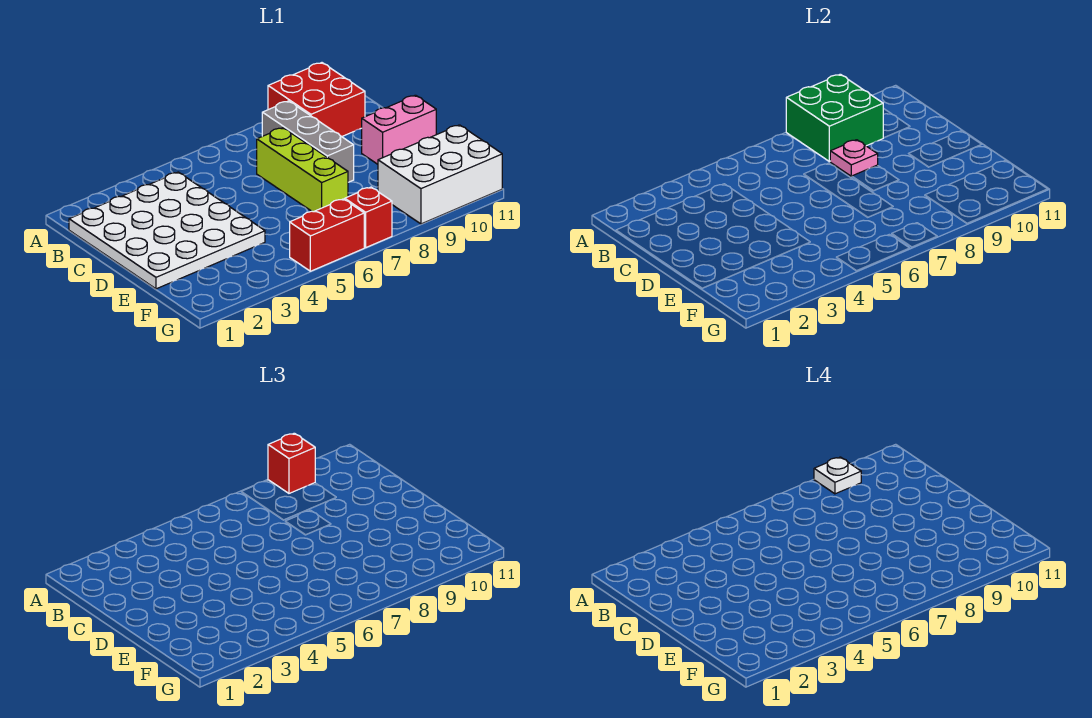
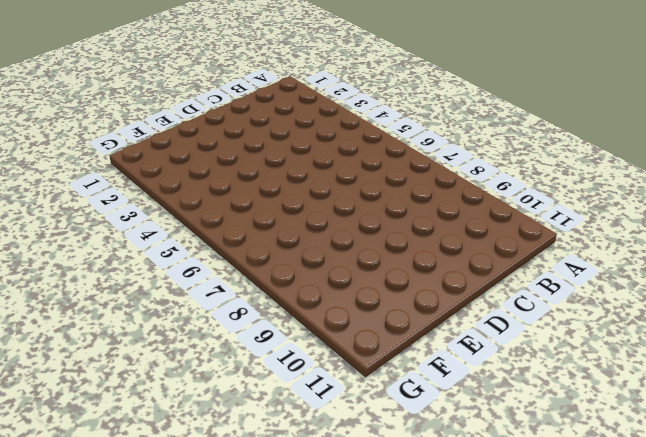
none -> red 2x2 brick [268,63,365,137]
none -> white 4x4 plate [69,172,265,289]
none -> grey 1x3 brick [262,101,354,182]

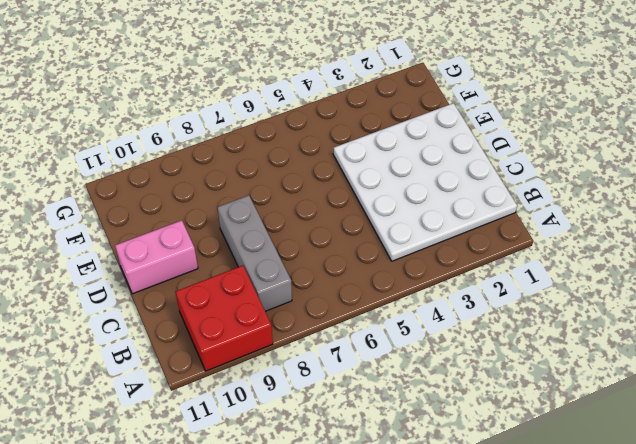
none -> lime 1x3 brick [257,128,348,212]
none -> white 2x3 brick [378,125,502,224]
none -> red 1x2 brick [290,199,364,271]

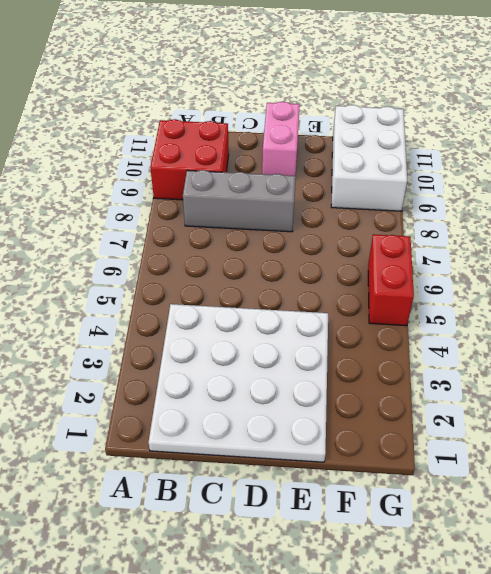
none -> lime 1x3 brick [257,128,348,212]
none -> red 1x1 brick [345,187,392,247]
none -> green 2x2 brick [786,74,883,161]

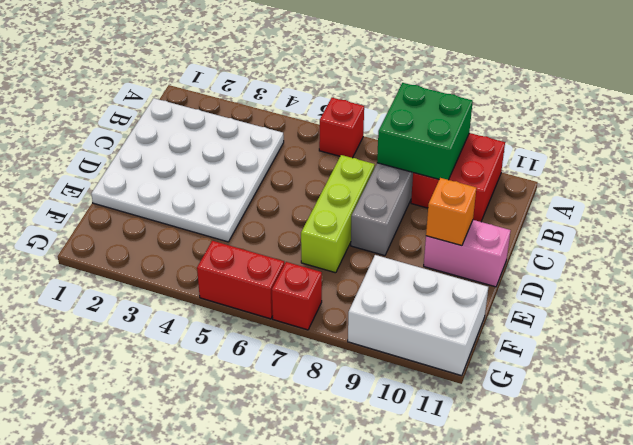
red 1x1 brick [319,98,364,158] -> red 1x1 brick moved to [268,433,315,493]
orange 1x1 brick [426,178,476,246] -> none
none -> pink 1x1 plate [830,140,878,176]
none -> white 1x1 plate [814,457,861,494]

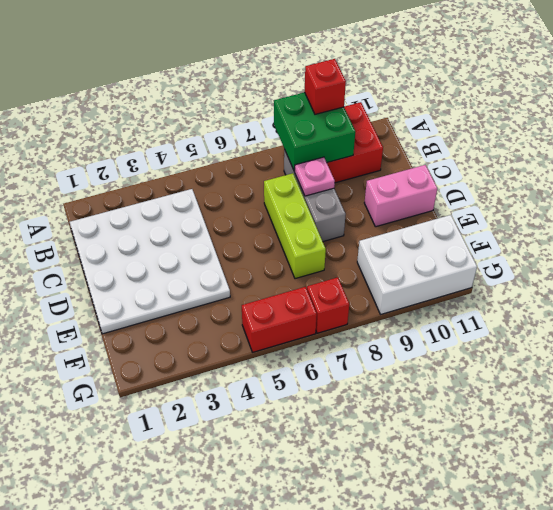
none -> white 1x1 plate [814,457,861,494]

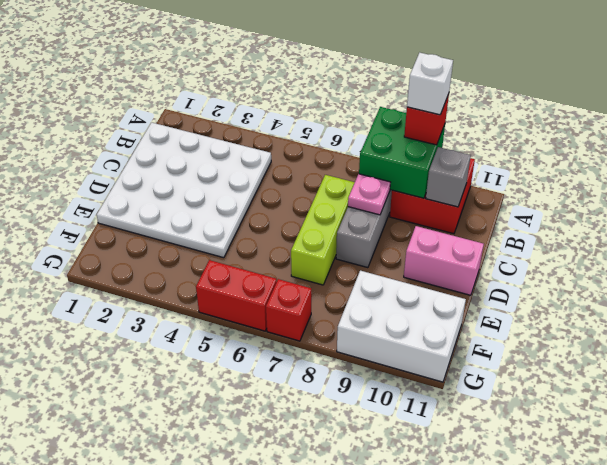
white 1x1 brick [407,53,453,115] -> white 1x1 plate [814,457,861,494]
grey 1x1 brick [426,147,471,207] -> none

